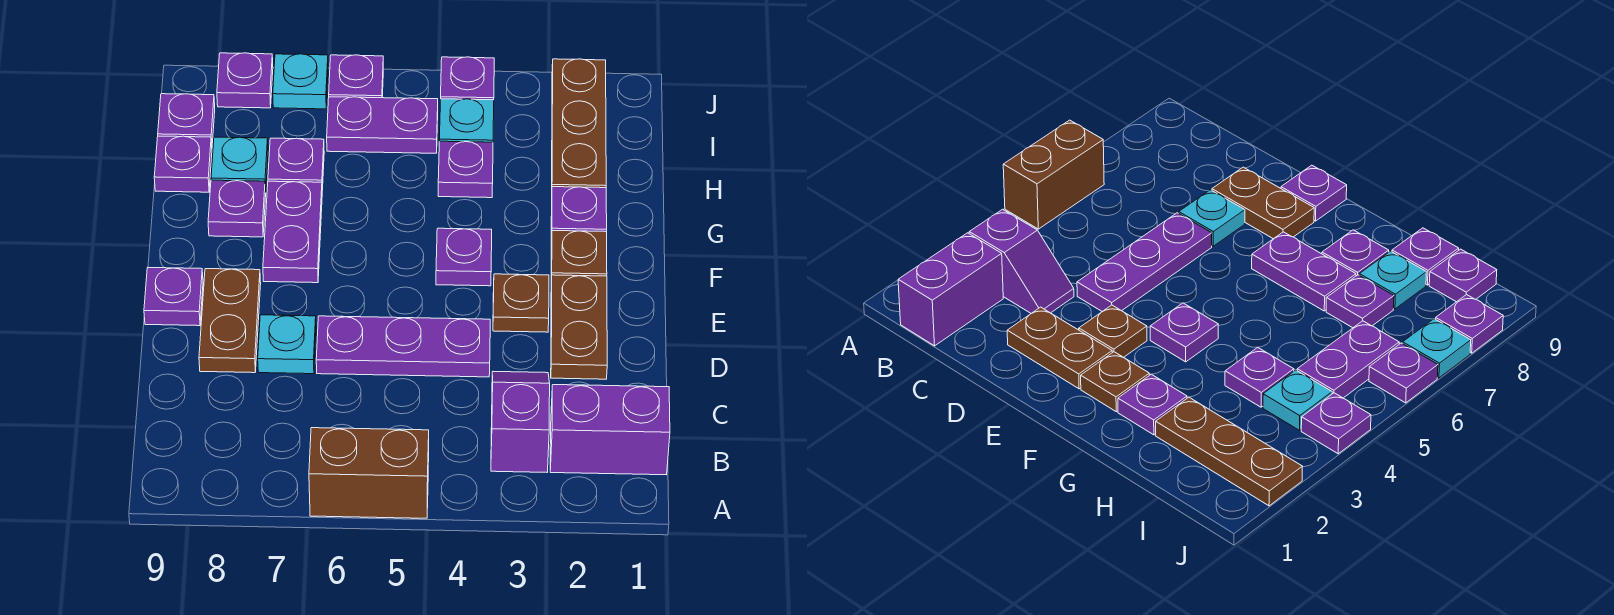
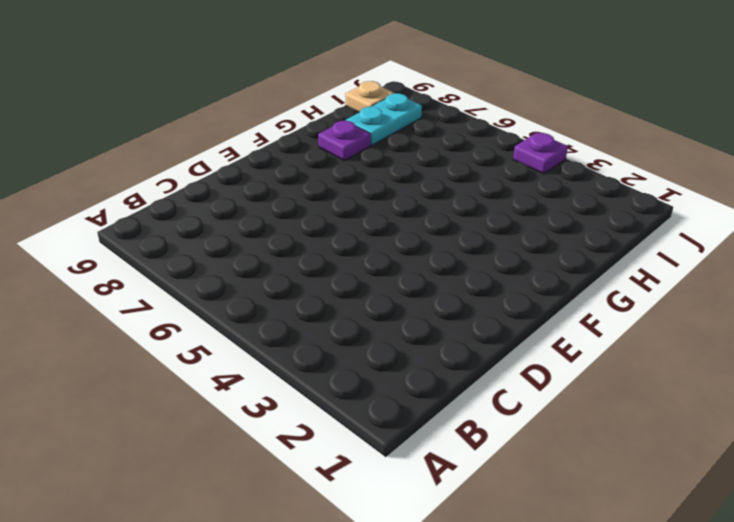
cyan 1x2 plate [346,93,422,146] -> cyan 1x1 plate [211,137,268,192]
tan 1x1 plate [345,81,394,112] -> purple 1x1 plate [158,94,215,143]
none -> brown 1x2 brick [309,428,429,518]
none -> purple 1x2 brick [550,385,670,475]
none -> purple 1x2 slope [491,371,550,472]

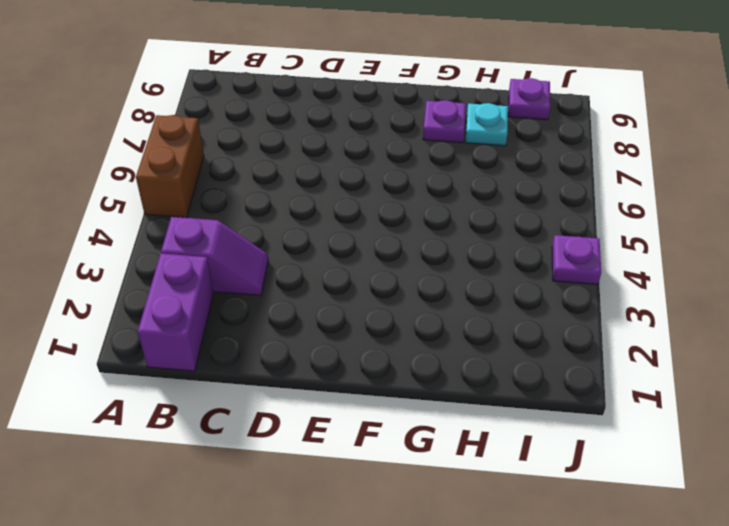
none -> brown 1x2 plate [551,275,607,379]
none -> purple 1x3 plate [316,316,490,377]
none -> cyan 1x1 plate [258,315,316,374]

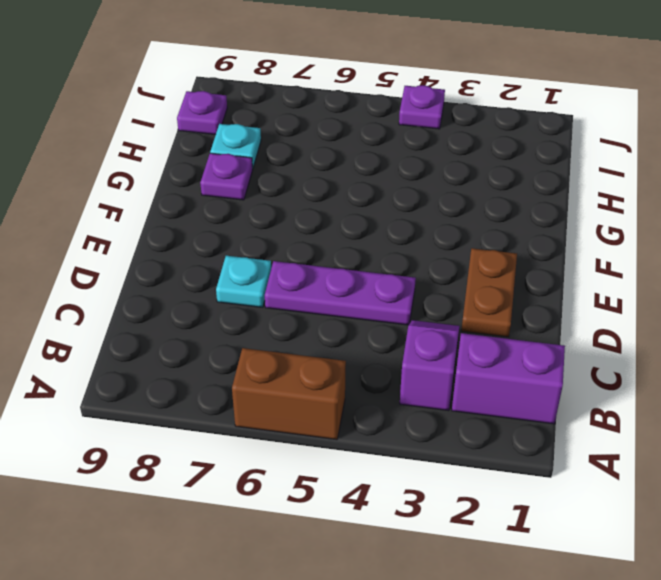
none -> brown 1x2 plate [199,269,261,373]
none -> brown 1x1 plate [493,274,549,332]
none -> purple 1x1 plate [144,268,203,326]

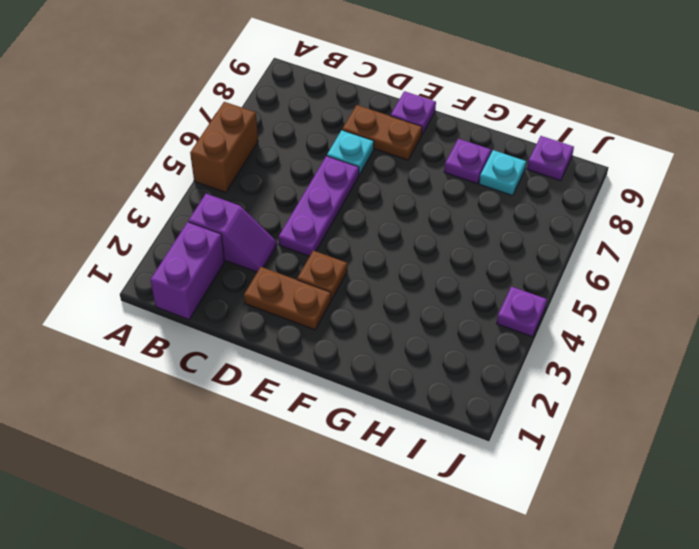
none -> brown 1x1 plate [551,231,607,281]
none -> purple 1x1 plate [436,228,492,286]
none -> purple 1x2 plate [263,181,322,283]

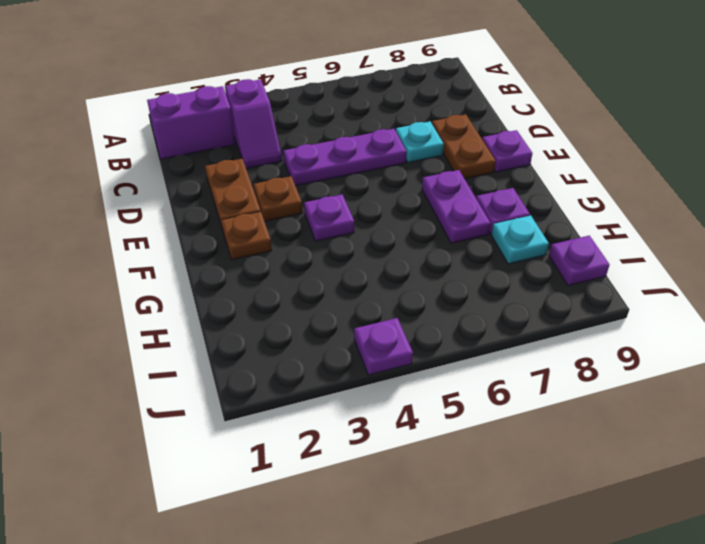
none -> brown 1x2 brick [309,428,429,518]
none -> purple 1x1 plate [551,187,607,241]
none -> brown 1x3 plate [552,59,606,188]

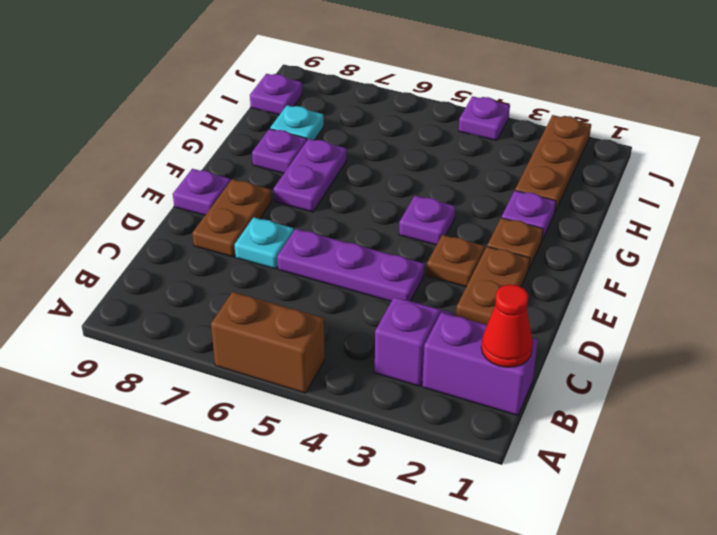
red 1x1 cone [481,284,533,367] -> none
none -> purple 1x1 plate [438,141,493,198]
none -> purple 1x1 plate [268,138,324,190]
none -> purple 1x1 plate [154,136,212,192]

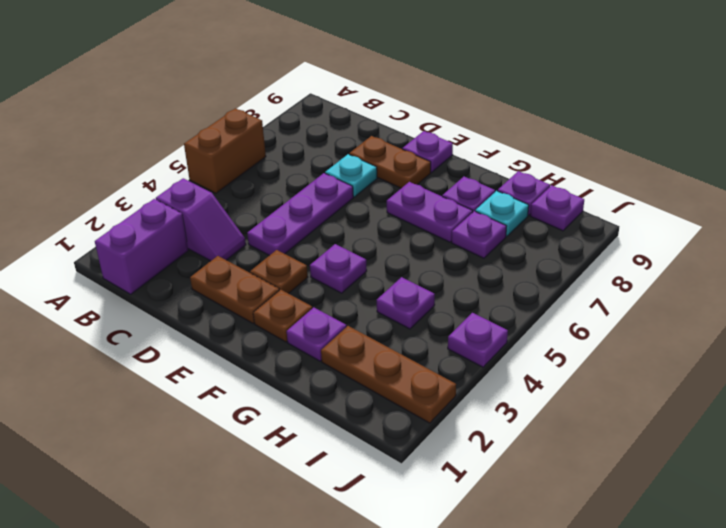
none -> cyan 1x1 plate [439,99,494,142]
none -> purple 1x2 plate [327,97,438,153]
none -> purple 1x1 plate [329,55,383,98]

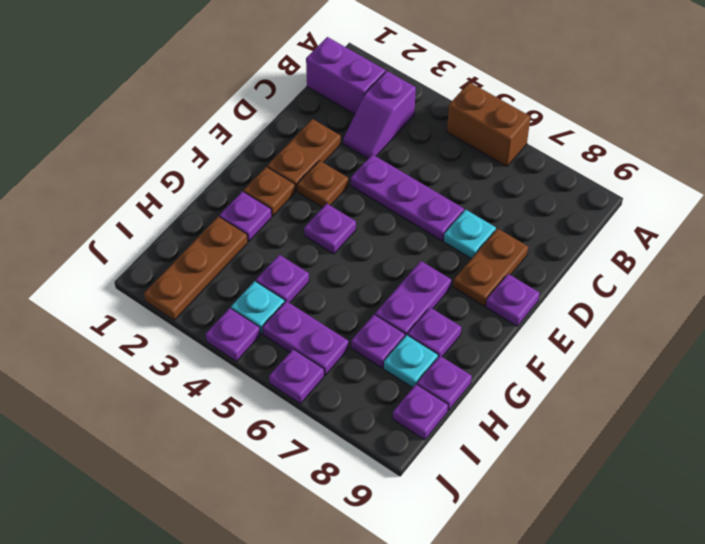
none -> cyan 1x1 plate [273,54,328,109]
none -> purple 1x1 plate [217,53,273,108]

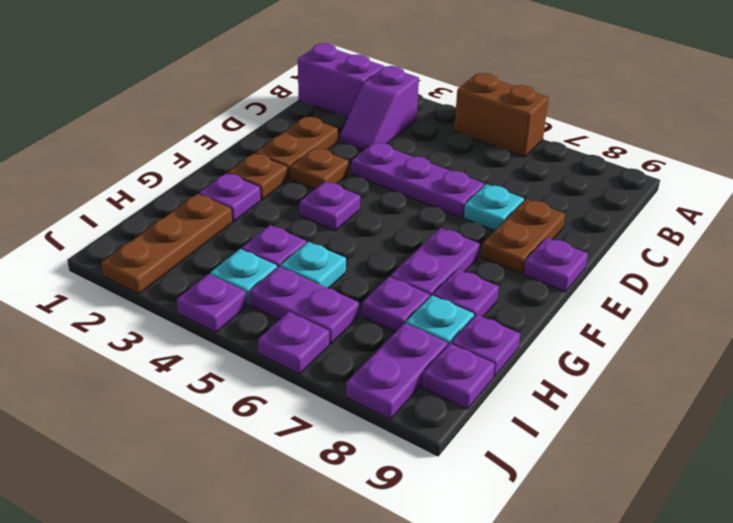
cyan 1x1 plate [280,242,346,288] -> cyan 1x1 plate moved to [273,54,328,109]
purple 1x2 plate [346,323,448,419] -> purple 1x1 plate [217,53,273,108]

